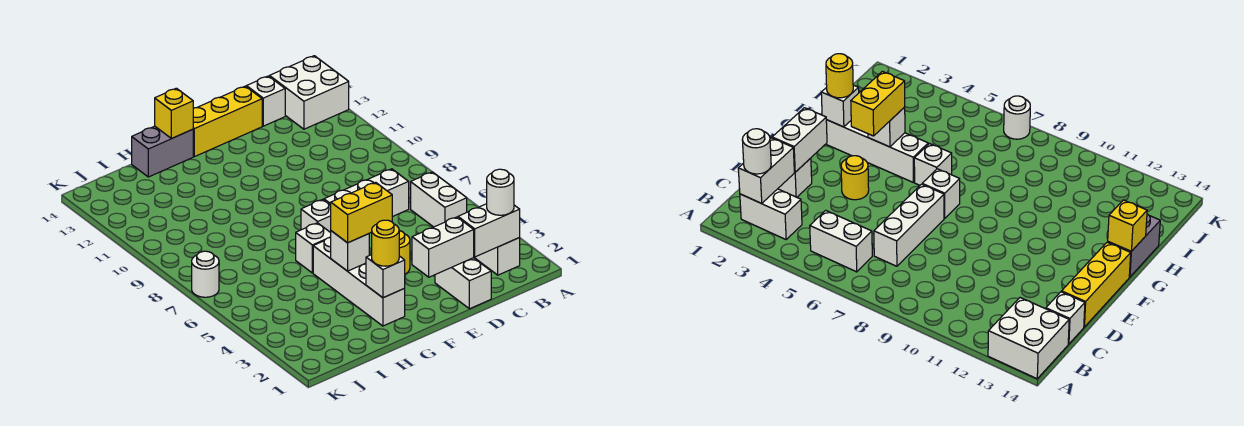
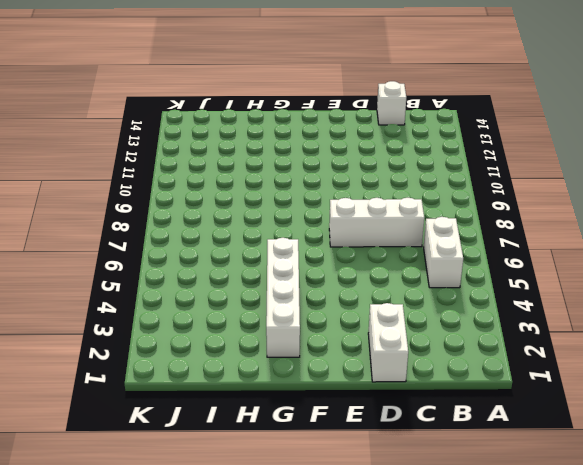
none -> white 2x2 brick [270,56,349,129]
none -> white 1x2 brick [474,238,520,275]
none -> yellow 1x3 brick [193,86,262,157]

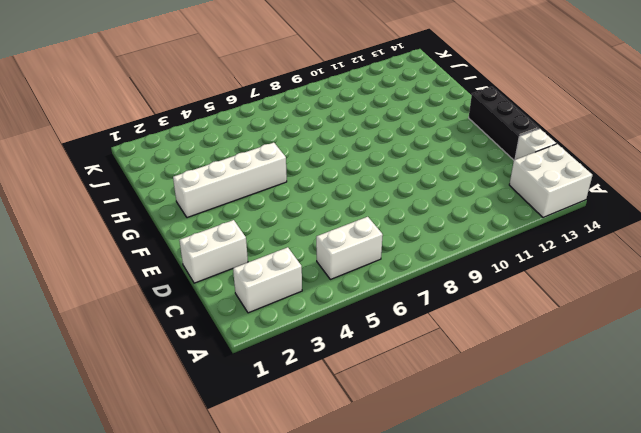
black 1x3 brick [469,87,539,160] -> yellow 1x3 brick [193,86,262,157]
none -> white 1x3 brick [324,169,409,217]
none -> yellow 1x1 round brick [399,230,410,274]
none -> white 1x1 brick [301,199,331,233]

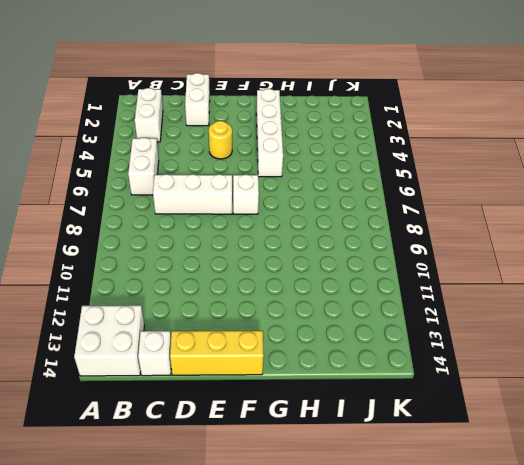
none -> white 1x1 brick [296,223,331,273]
none -> grey 1x2 brick [132,126,193,177]
none -> white 1x1 round brick [192,251,219,297]

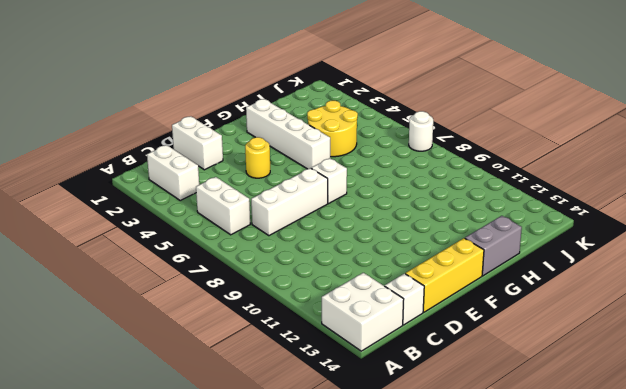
yellow 2x2 round brick [307,101,358,157] -> none
none -> white 1x1 brick [296,223,331,273]
none -> white 1x2 brick [458,204,520,257]
none -> white 1x2 brick [412,217,474,277]

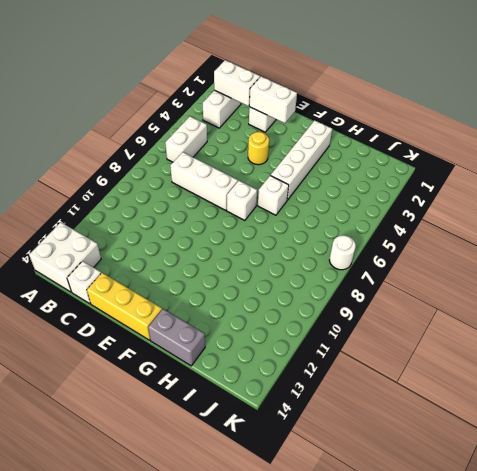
none -> white 1x1 brick [366,255,405,298]
none -> white 1x1 brick [331,231,369,271]
none -> yellow 1x1 brick [155,88,193,139]

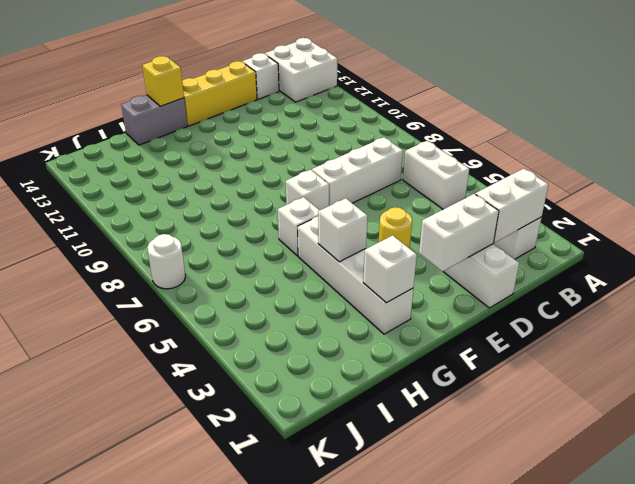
none -> white 1x1 round brick [487,169,514,215]
none -> yellow 1x2 brick [331,182,392,243]
none -> yellow 1x1 round brick [372,220,399,266]

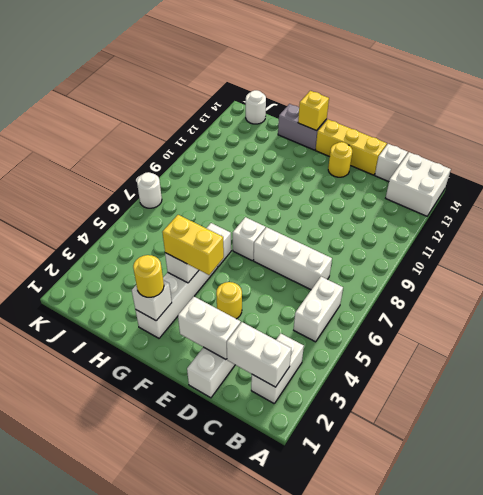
yellow 1x1 round brick [328,142,352,177] -> none
white 1x1 round brick [246,90,266,124] -> white 1x1 round brick moved to [487,169,514,215]

